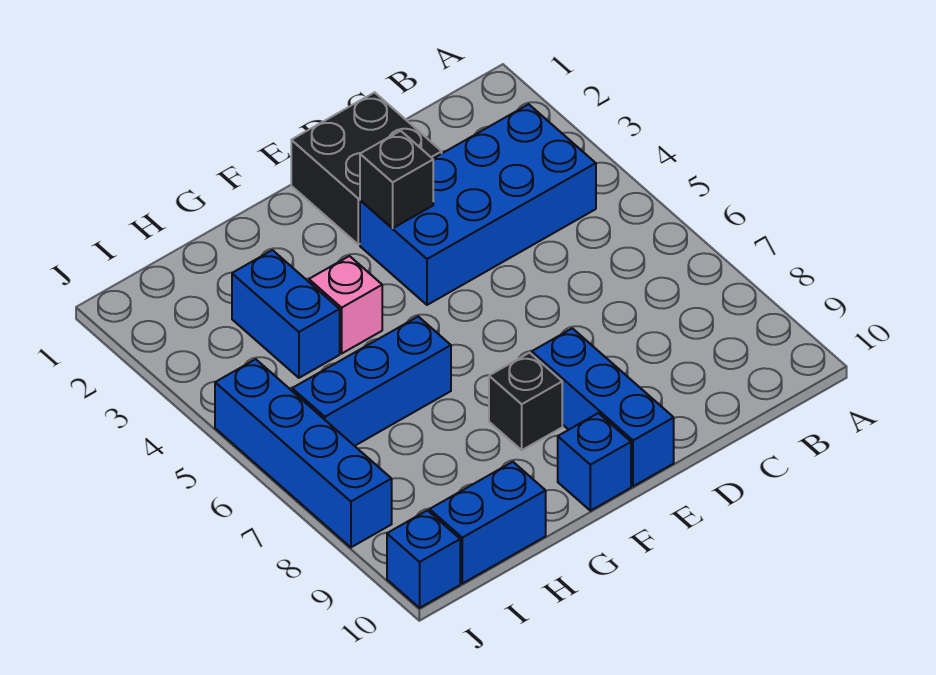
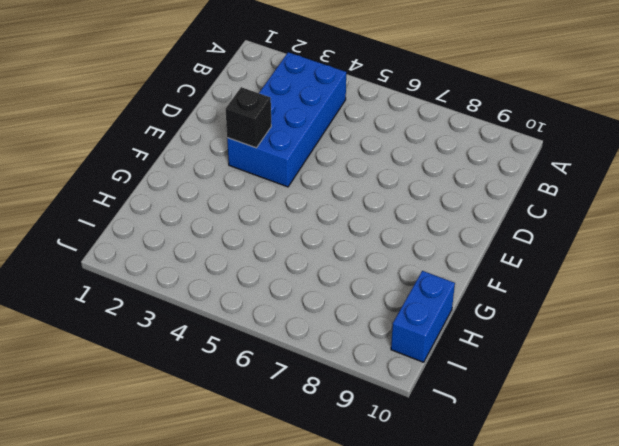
none -> black 2x2 brick [291,92,442,244]
none -> blue 1x3 brick [532,328,674,486]
none -> black 1x1 brick [489,353,562,450]

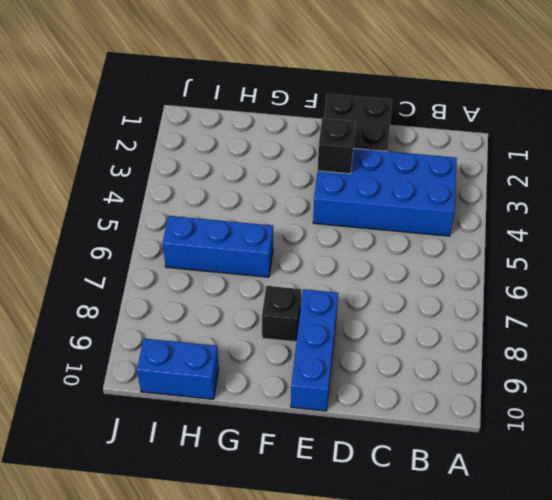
none -> blue 1x1 brick [558,413,631,511]
none -> pink 1x1 brick [309,256,382,353]
none -> blue 1x2 brick [232,250,340,378]

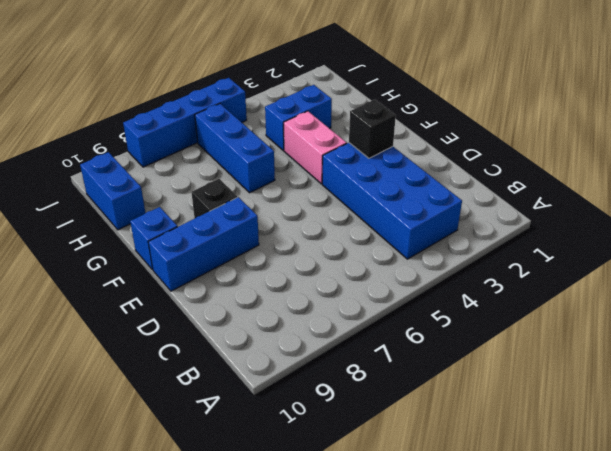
pink 1x2 brick [284,111,347,184] -> pink 1x1 brick [309,256,382,353]
none -> black 2x2 brick [291,92,442,244]
none -> blue 1x1 brick [387,510,460,608]

